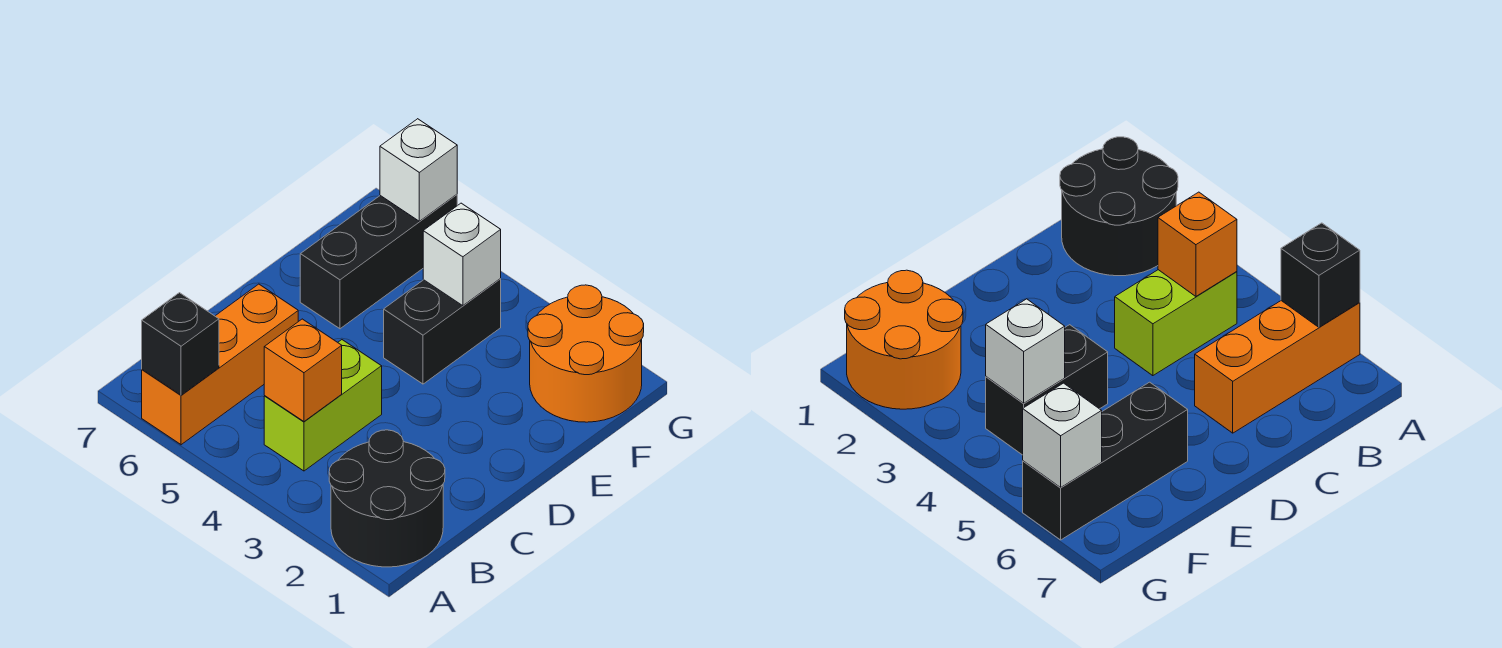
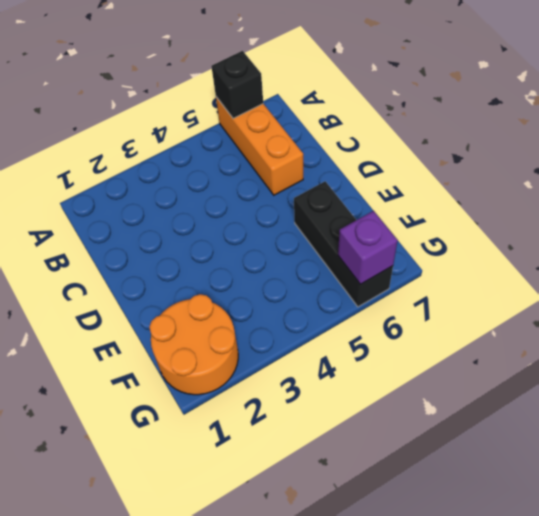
purple 1x1 brick [338,211,398,284] -> white 1x1 brick [380,119,457,221]
none -> black 2x2 round brick [329,430,445,567]
none -> lime 1x2 brick [264,340,382,471]

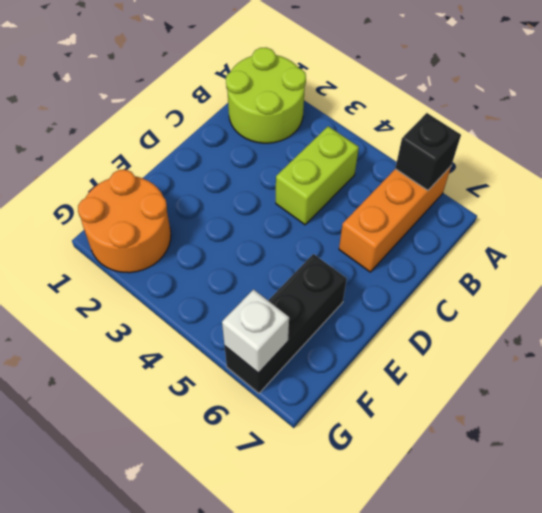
lime 2x2 round brick [226,47,306,143] -> black 2x2 round brick [329,430,445,567]
none -> black 1x2 brick [384,279,501,384]
none -> orange 1x1 brick [264,319,342,421]

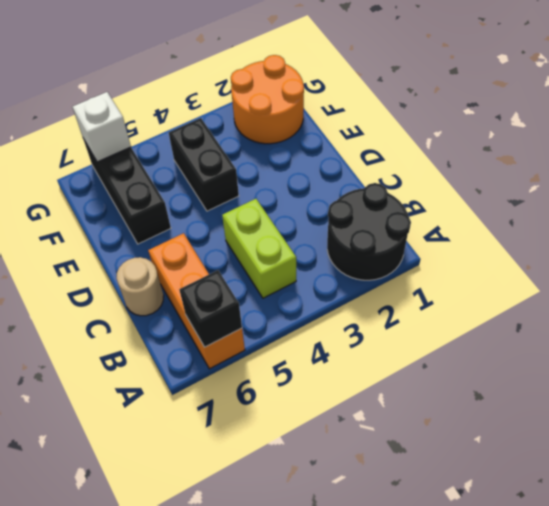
tan 1x1 round brick [116,257,164,316] -> none
none -> orange 1x1 brick [264,319,342,421]
none -> white 1x1 brick [423,203,501,306]

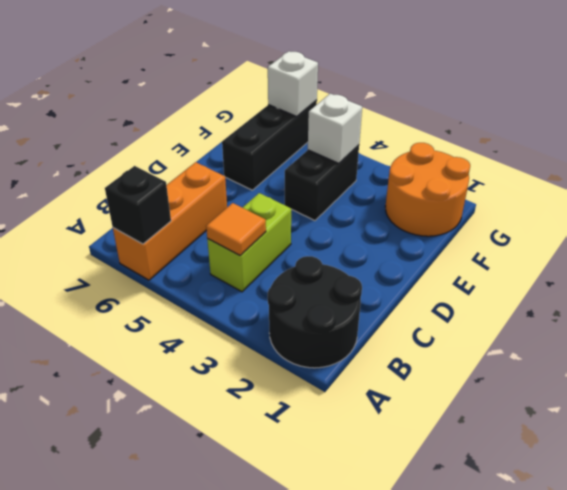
orange 1x1 tile [206,203,266,255] -> orange 1x1 brick [264,319,342,421]

